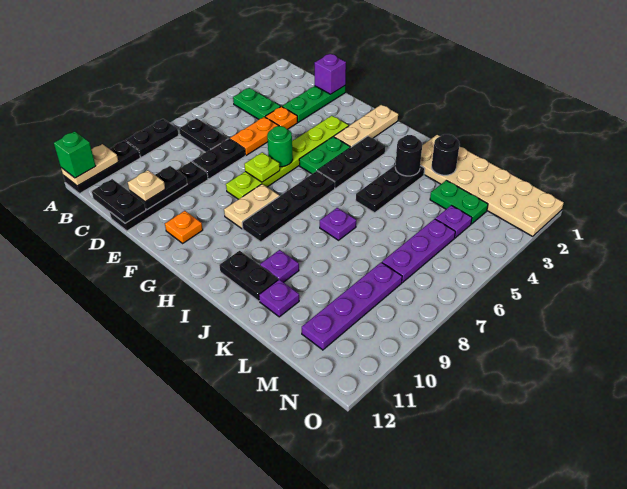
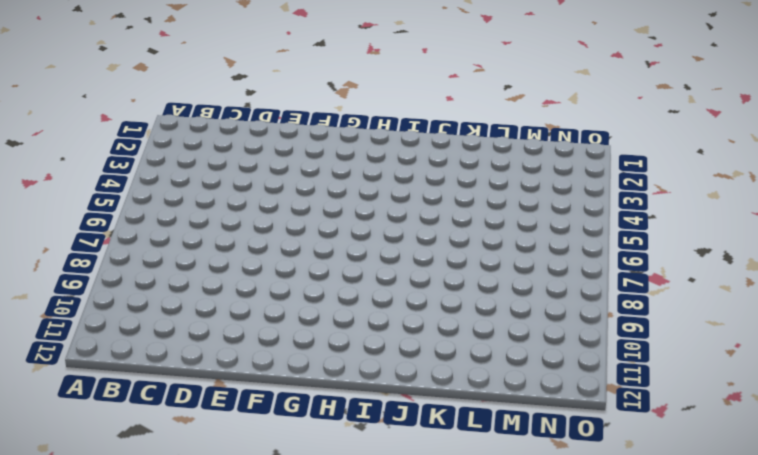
none -> black 1x2 plate [125,119,179,157]
none -> black 1x3 plate [63,141,140,194]
none -> green 1x2 plate [233,88,281,119]
none -> black 1x2 plate [179,118,228,152]

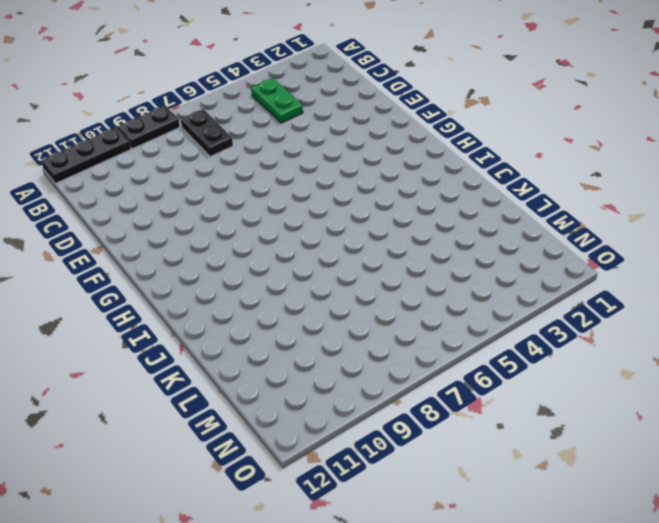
none -> green 1x3 plate [282,86,345,122]
none -> orange 1x1 plate [265,106,297,129]
none -> orange 1x2 plate [230,117,279,155]
none -> black 1x2 plate [192,139,245,179]

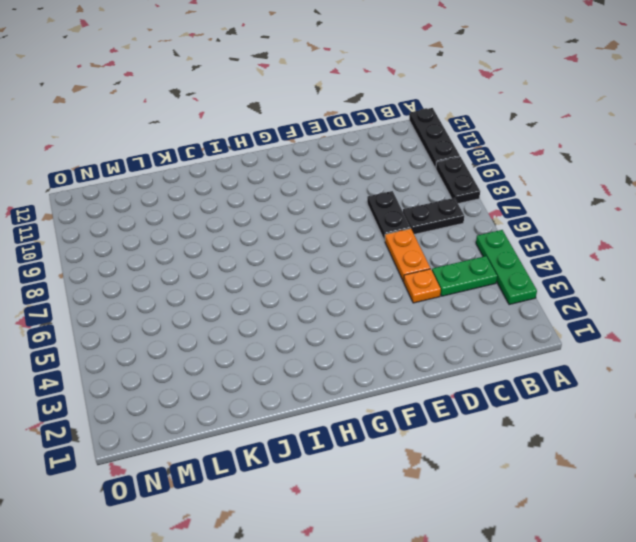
green 1x3 plate [476,230,537,305] -> green 1x3 plate moved to [282,86,345,122]
none -> black 1x4 plate [110,162,208,231]
none -> lime 1x6 plate [226,116,349,199]
none -> orange 1x1 plate [165,211,203,243]
none -> tan 1x3 plate [334,105,398,148]

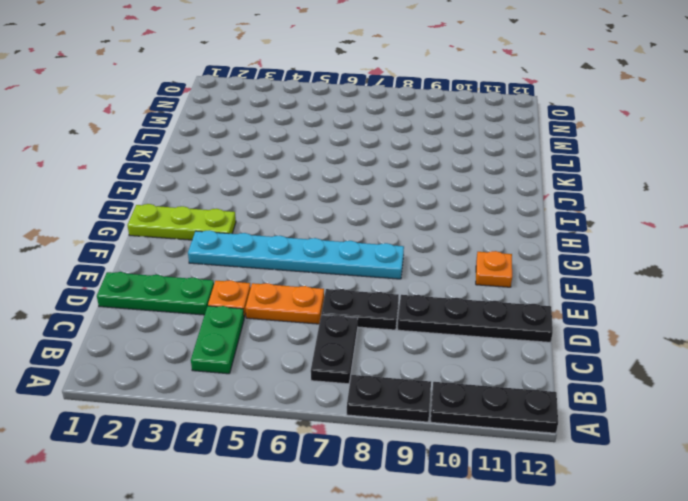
cyan 1x6 plate [188,230,404,279] -> lime 1x6 plate [226,116,349,199]
lime 1x3 plate [127,204,236,240] -> tan 1x3 plate [334,105,398,148]
none -> green 1x2 plate [299,137,350,174]
none -> tan 1x2 plate [224,184,279,229]
none -> black 1x3 plate [318,136,386,189]
none -> black 1x4 plate [242,171,335,242]

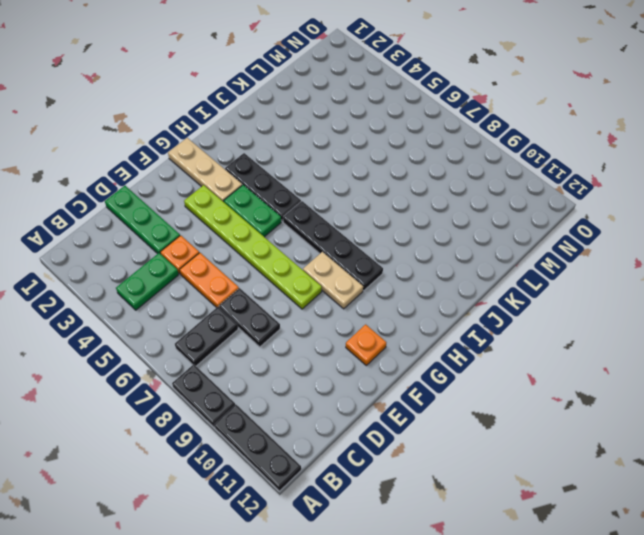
none -> black 1x4 plate [110,162,208,231]
none -> black 1x2 plate [219,251,278,301]
none -> tan 2x6 plate [420,135,564,236]
none -> black 1x3 plate [356,166,425,213]

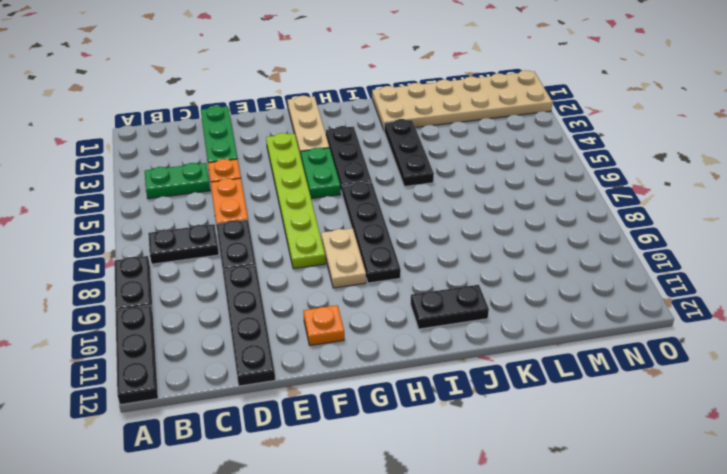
none -> purple 1x1 plate [320,208,356,240]
none -> purple 1x1 plate [260,250,299,282]
none -> purple 1x1 plate [259,280,299,317]
none -> green 1x2 plate [430,180,488,224]

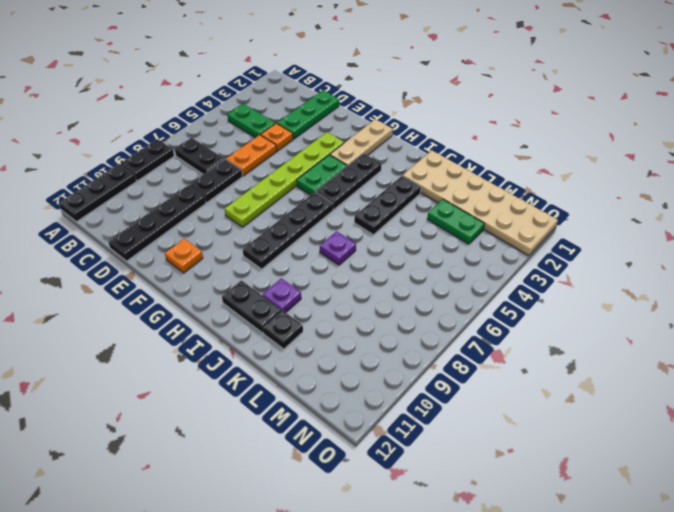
black 1x1 plate [263,310,303,349] -> purple 1x1 plate [259,280,299,317]
none -> tan 1x2 plate [224,184,279,229]
none -> purple 1x1 plate [435,205,472,238]
none -> purple 1x3 plate [382,219,455,283]
none -> purple 1x4 plate [302,262,402,350]

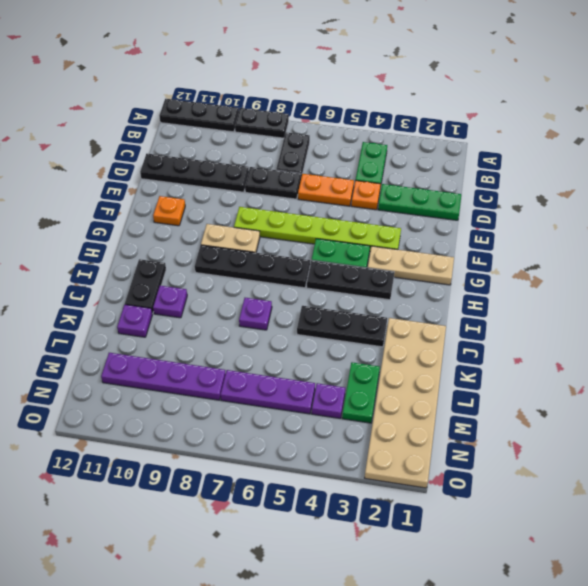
none -> tan 1x2 plate [61,144,118,186]
none -> black 1x2 plate [92,179,146,223]
none -> purple 1x1 brick [314,54,346,94]
none -> black 1x2 plate [129,166,187,210]

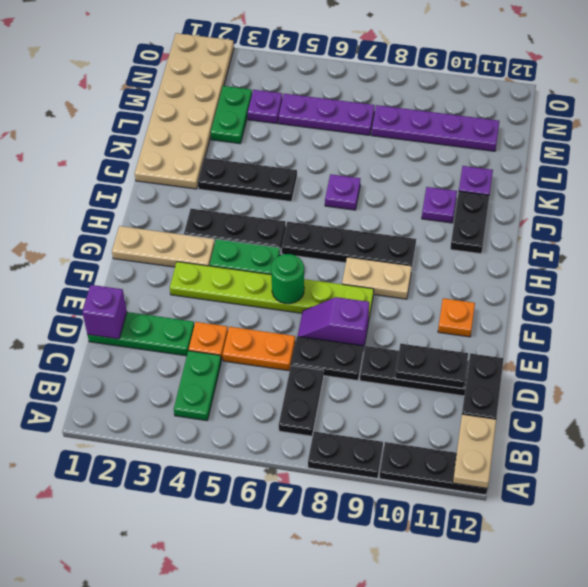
tan 1x2 plate [453,414,496,488] -> tan 1x2 plate turned to [61,144,118,186]
purple 1x2 slope [298,297,369,351] -> none
none -> lime 1x1 plate [244,152,280,182]
none -> black 1x1 round brick [395,135,422,176]
none -> black 1x1 round brick [432,134,460,175]
none -> green 1x1 brick [54,131,96,178]

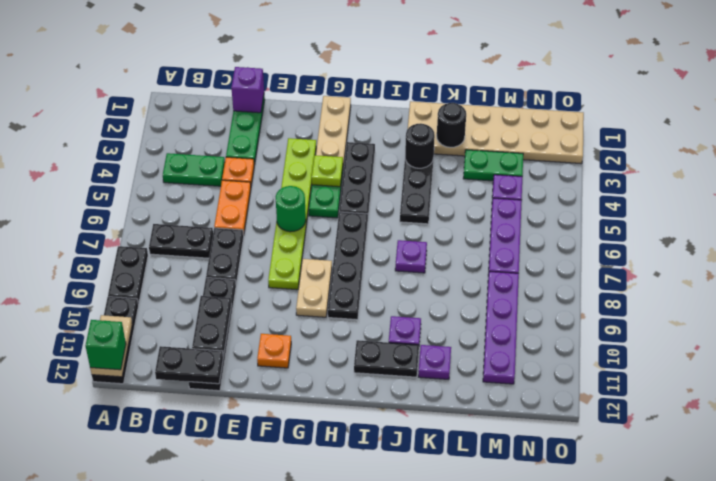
lime 1x1 plate [312,155,343,187] -> lime 1x1 plate moved to [244,152,280,182]
none -> tan 1x1 plate [128,170,165,202]

